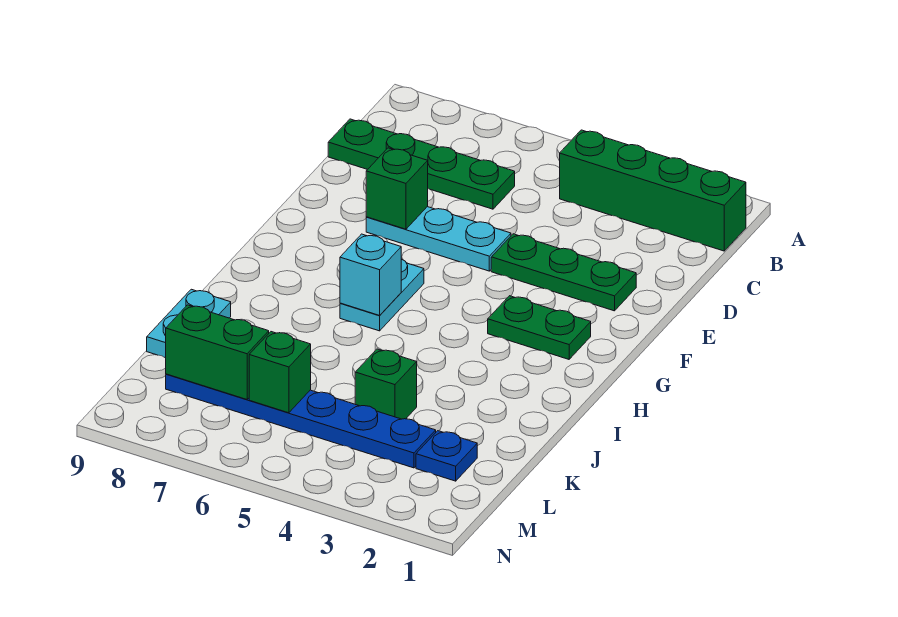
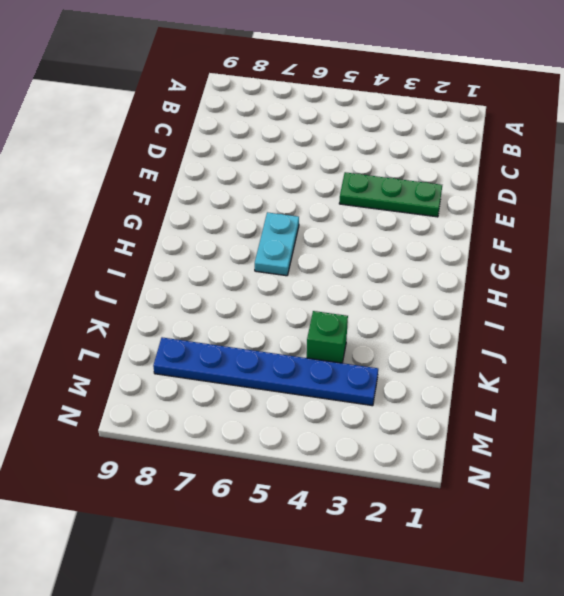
none -> green 1x4 brick [560,130,746,251]
none -> green 1x4 plate [328,119,515,209]
none -> cyan 1x3 plate [366,207,511,271]

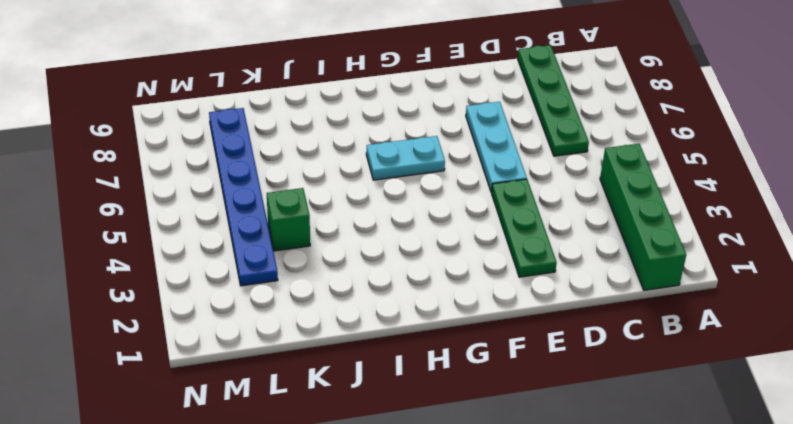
none -> green 1x2 plate [488,296,591,359]
none -> cyan 1x2 plate [147,289,231,358]
none -> blue 1x1 plate [416,431,477,481]

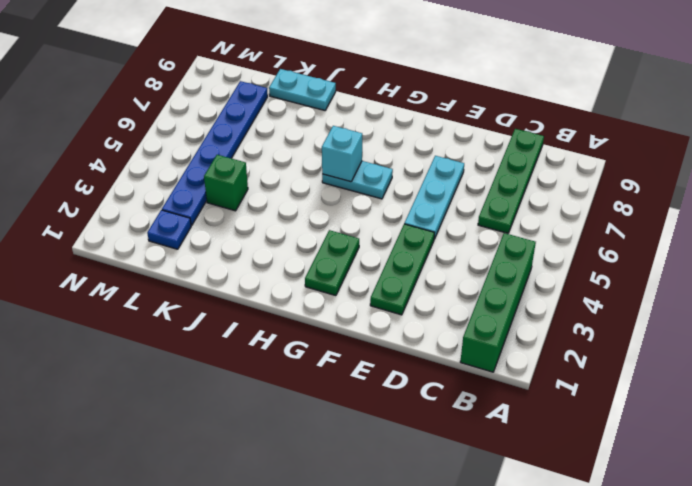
none -> green 1x1 brick [366,148,428,229]
none -> green 1x1 brick [249,332,311,413]
none -> green 1x2 brick [166,305,269,399]

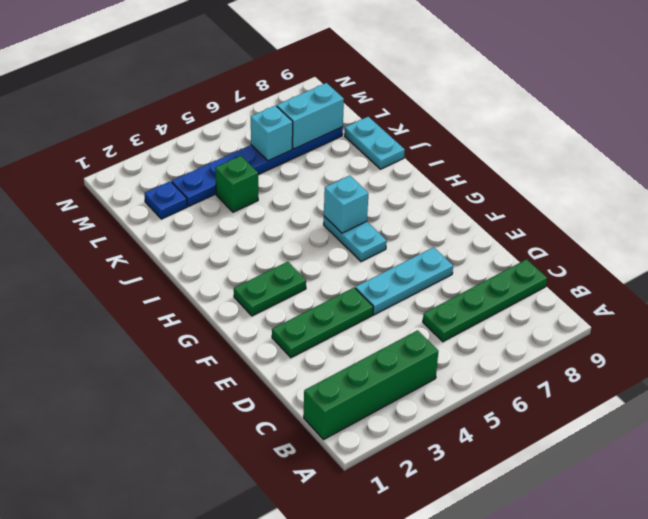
cyan 1x1 brick [251,105,293,161] -> green 1x1 brick [249,332,311,413]
cyan 1x2 brick [277,83,344,149] -> green 1x2 brick [166,305,269,399]
none -> green 1x1 brick [366,148,428,229]

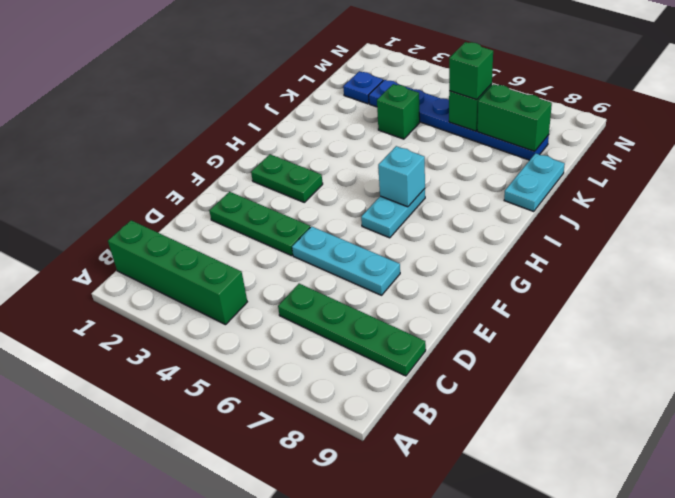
green 1x1 brick [449,42,493,100] -> green 1x1 brick moved to [366,148,428,229]

